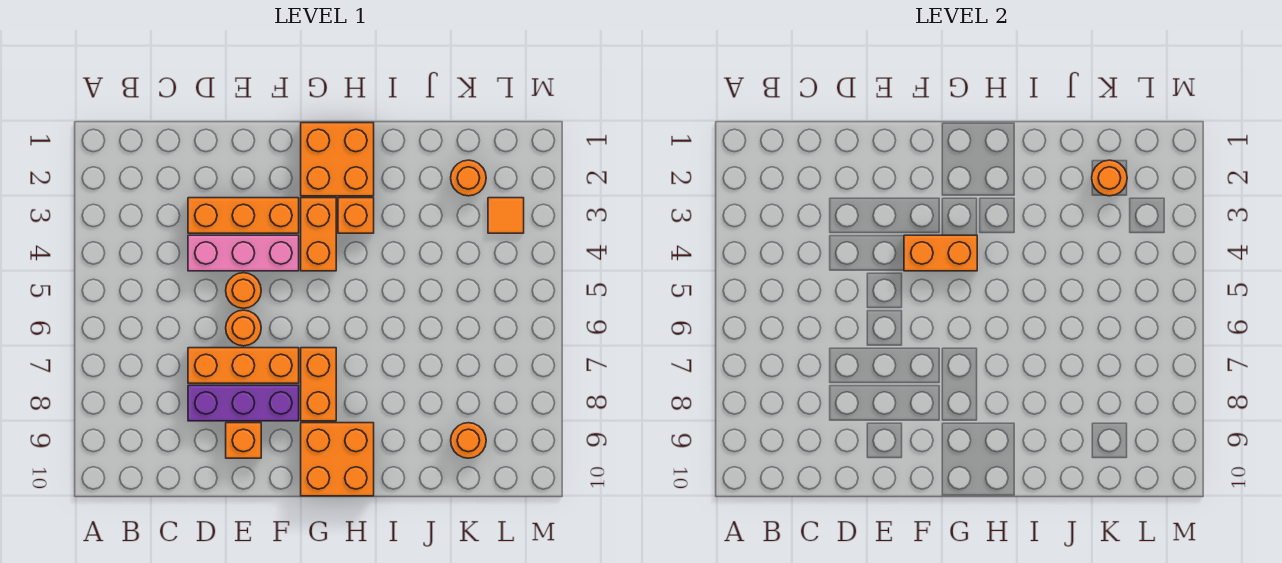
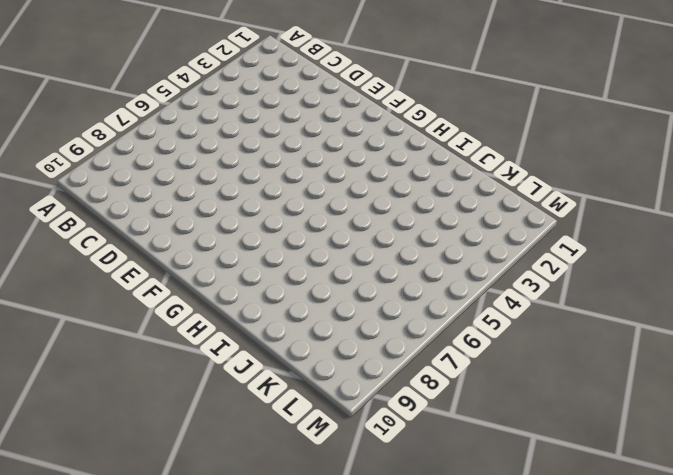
none -> orange 1x3 brick [188,198,299,233]
none -> pink 1x3 brick [188,235,299,271]
none -> orange 1x3 brick [188,348,299,383]

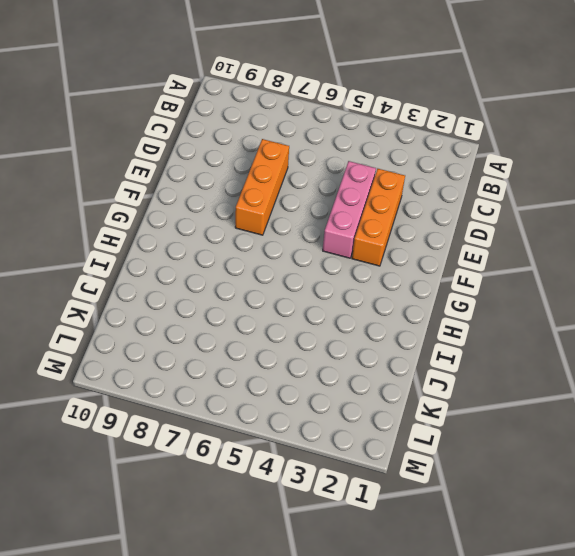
none -> purple 1x3 brick [188,385,299,421]
none -> orange 1x1 round brick [226,273,261,308]
none -> orange 1x1 round brick [226,310,261,346]

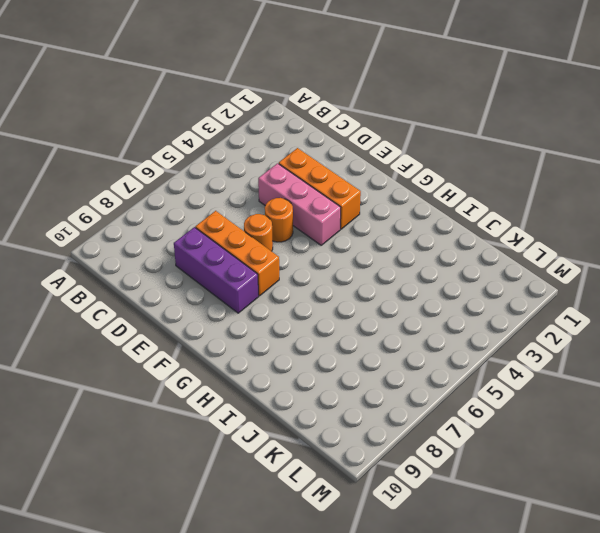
none -> orange 1x1 brick [226,423,261,458]
none -> orange 2x2 brick [301,123,374,196]
none -> orange 1x2 brick [301,198,336,271]

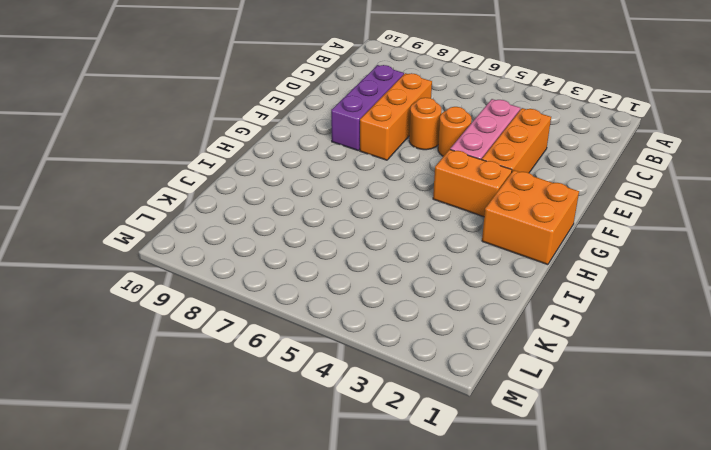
none -> orange 1x1 brick [226,423,261,458]
none -> orange 1x2 brick [301,348,336,421]
none -> orange 2x2 brick [301,423,374,496]

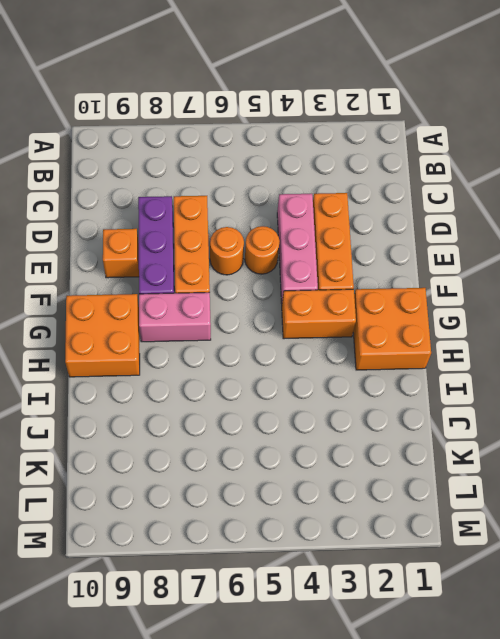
pink 1x2 brick [139,292,211,342] -> orange 1x2 brick [301,348,336,421]
none -> orange 1x1 brick [338,198,374,233]
none -> orange 1x1 round brick [451,160,486,196]
none -> orange 1x1 round brick [451,423,486,458]

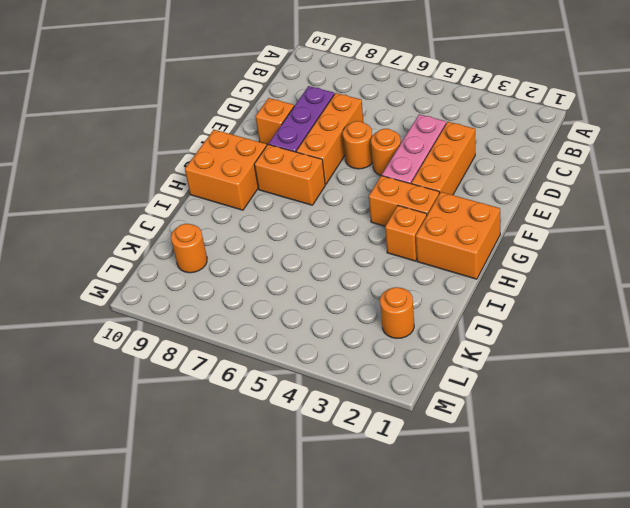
none -> orange 1x1 tile [488,198,524,233]
none -> orange 1x2 brick [904,235,977,271]
none -> orange 1x1 round brick [1092,160,1127,196]

